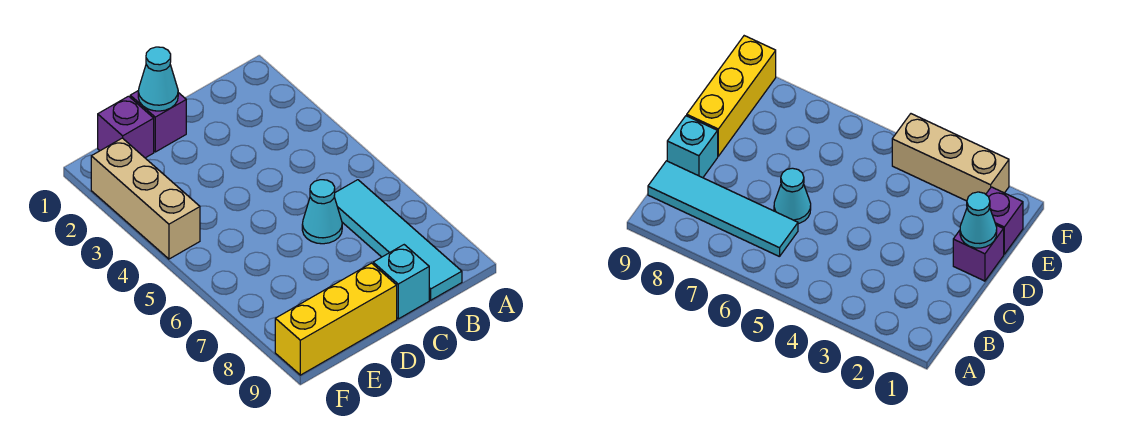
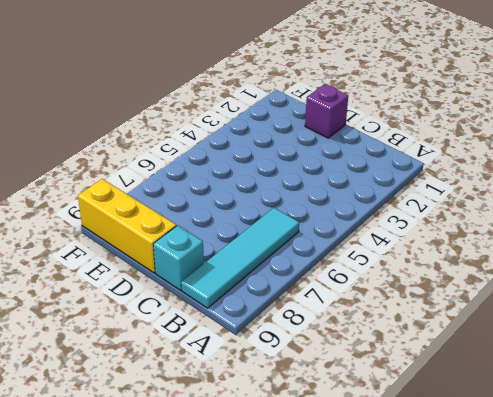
none -> cyan 1x1 cone [302,180,342,244]
none -> purple 1x1 brick [98,96,154,158]

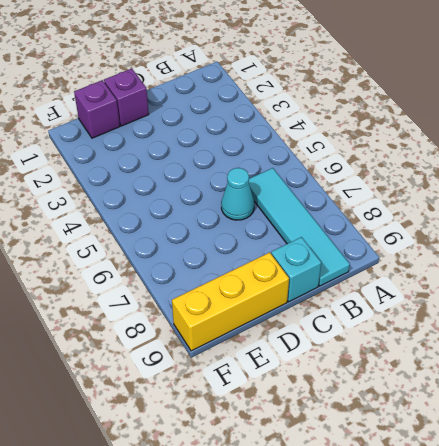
none -> tan 1x3 brick [91,138,200,259]
none -> cyan 1x1 cone [138,47,178,111]

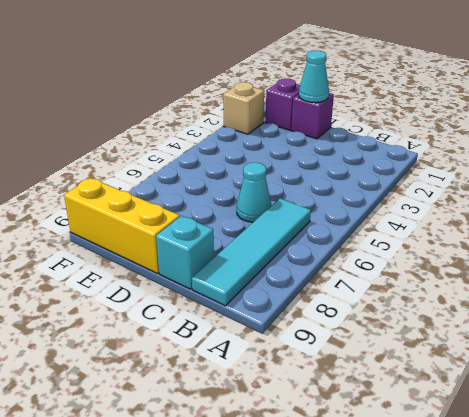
tan 1x1 brick [223,82,264,134] -> tan 1x3 brick [91,138,200,259]

